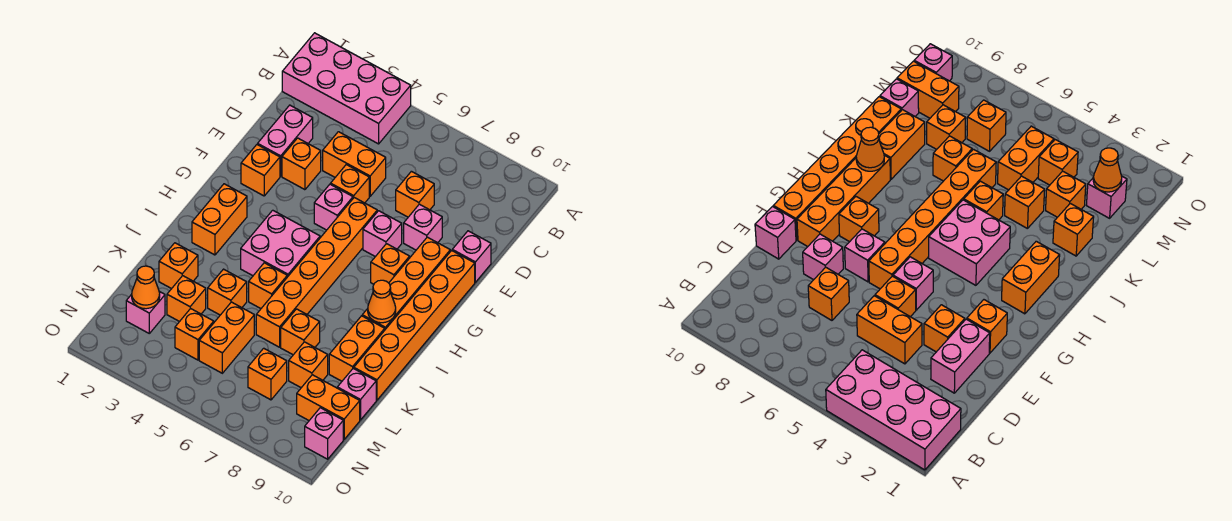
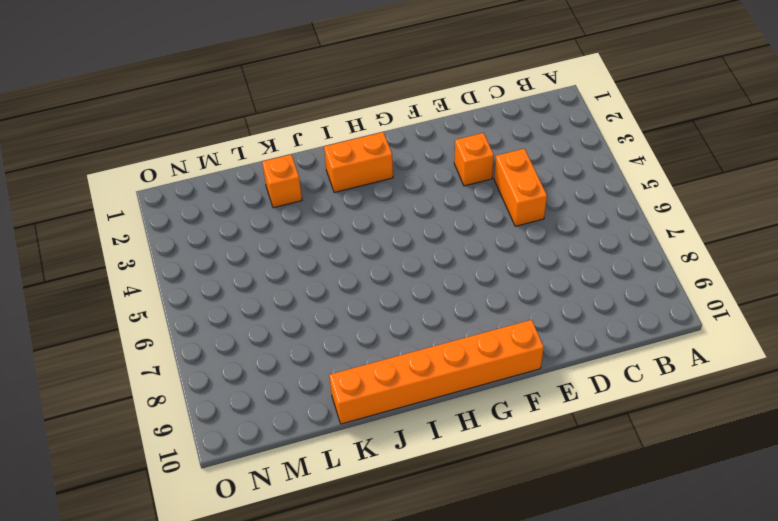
none -> pink 2x4 brick [282,33,411,144]
none -> pink 1x2 brick [258,105,313,176]
none -> orange 1x1 brick [396,171,434,217]
none -> orange 1x1 brick [331,165,369,203]

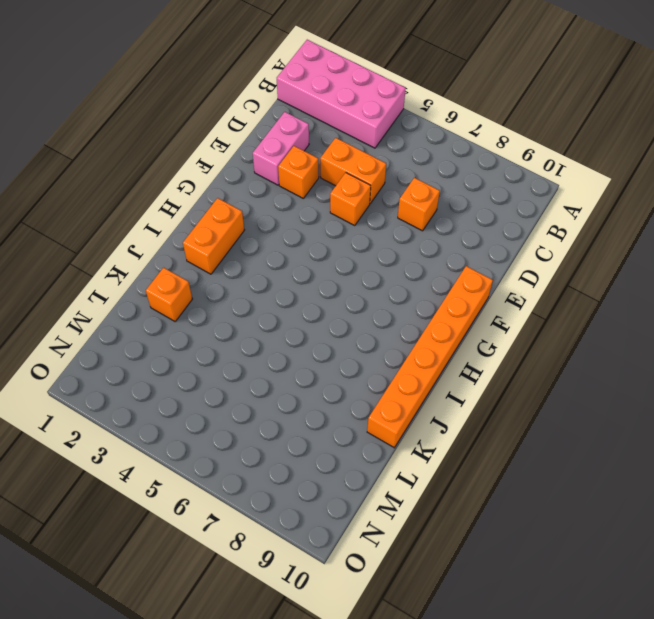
none -> pink 1x1 brick [404,204,442,250]
none -> pink 1x1 brick [452,231,491,282]
none -> orange 1x1 brick [241,145,280,196]
none -> pink 1x1 brick [314,184,353,230]

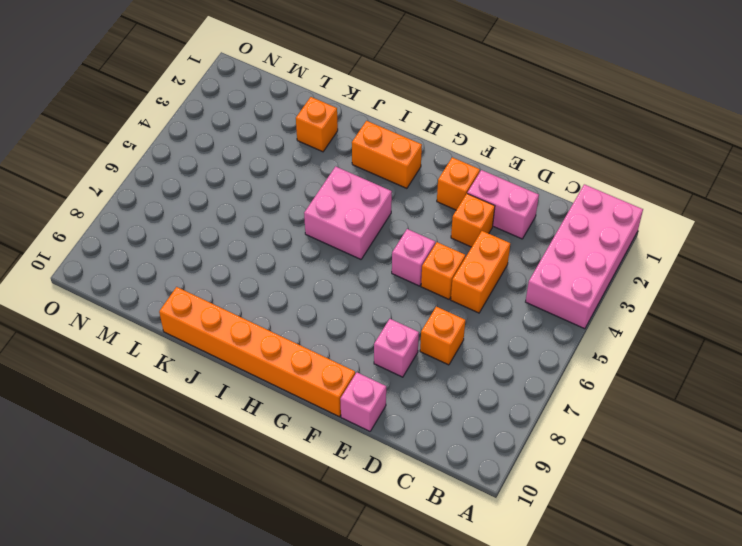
none -> orange 1x6 brick [256,198,377,347]
none -> pink 1x1 brick [363,211,402,257]
none -> orange 1x4 brick [362,237,450,329]
none -> orange 1x1 brick [371,244,410,284]

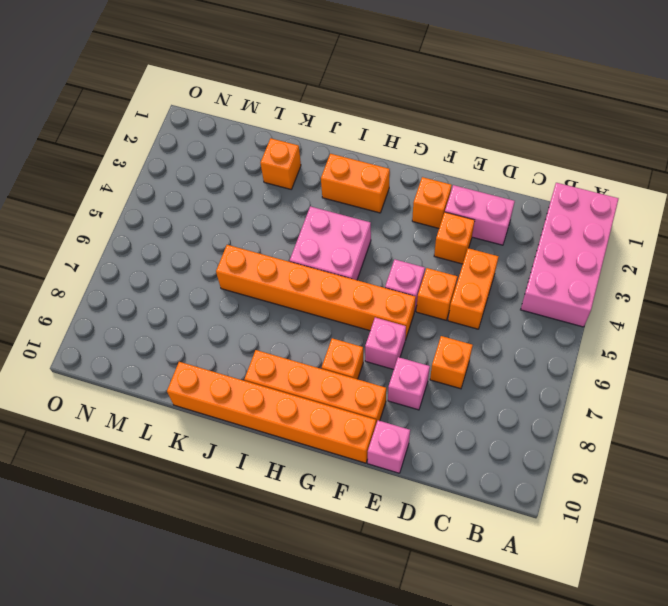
none -> orange 1x1 brick [249,263,287,309]
none -> orange 1x2 brick [329,316,385,381]
none -> orange 1x1 brick [208,269,247,315]
none -> orange 1x1 brick [281,309,320,355]

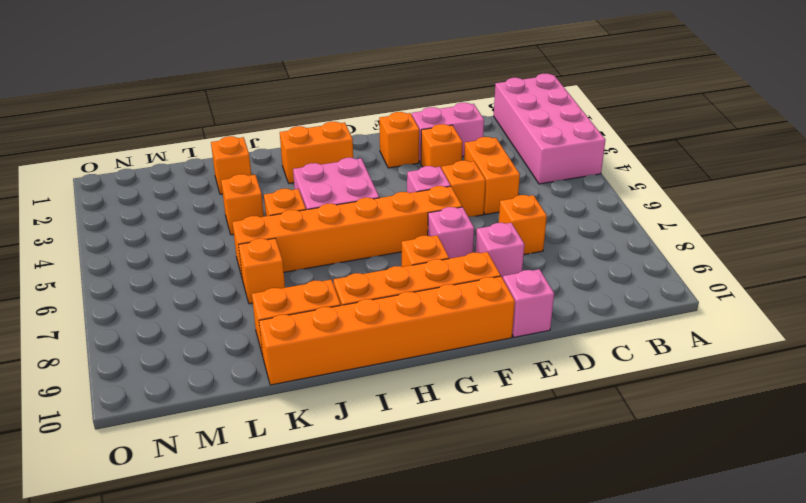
none -> orange 1x1 brick [167,276,206,322]
none -> orange 1x2 brick [199,302,254,373]
none -> orange 1x1 brick [289,342,328,388]
none -> pink 1x1 brick [337,368,376,420]

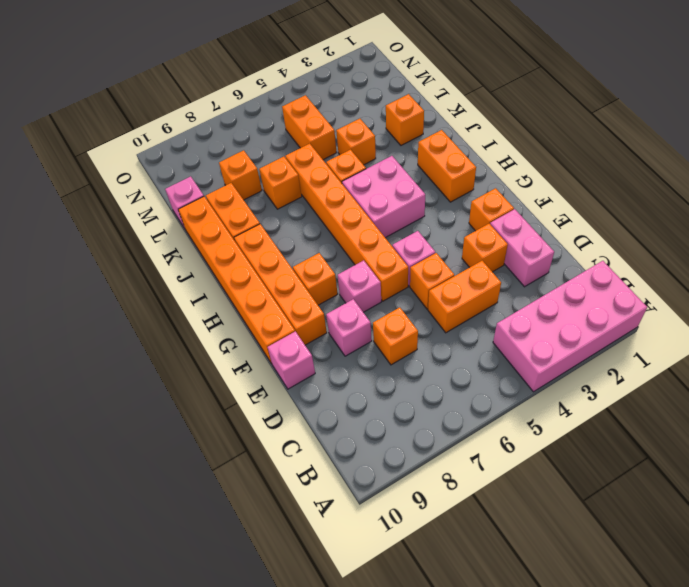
none -> orange 1x1 brick [167,276,206,322]
none -> pink 1x1 brick [126,291,165,333]
none -> orange 1x1 brick [175,308,214,360]
none -> orange 1x1 brick [248,348,287,400]

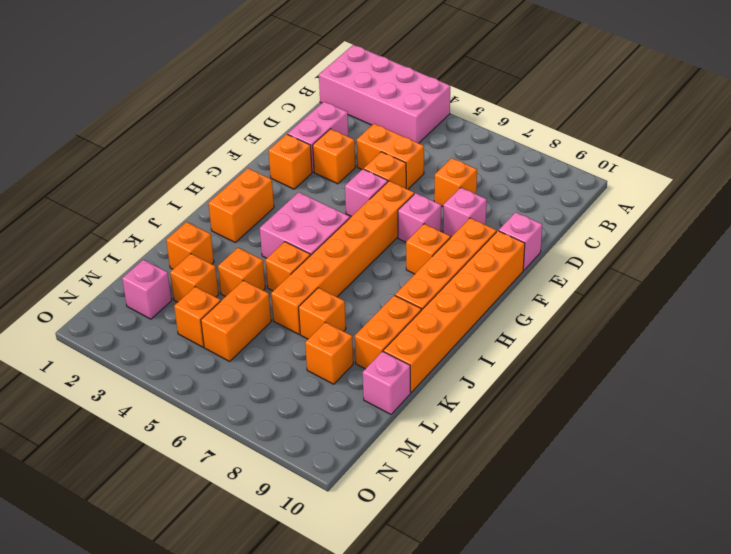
none -> orange 1x1 brick [248,348,287,400]
none -> orange 1x2 brick [297,375,360,439]
none -> pink 1x1 brick [305,408,343,459]
none -> orange 1x1 cone [368,280,396,323]

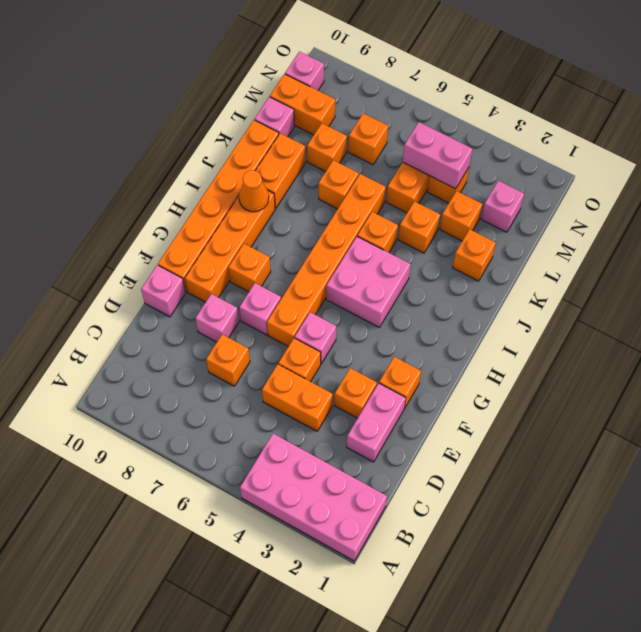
pink 1x2 brick [403,122,473,189] -> none
none -> orange 1x2 brick [192,184,247,255]
none -> orange 1x1 cone [132,266,160,309]

